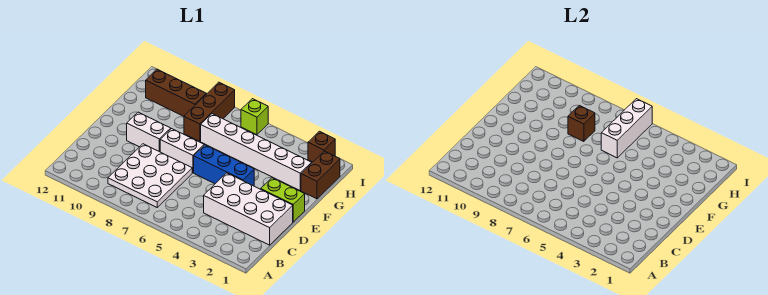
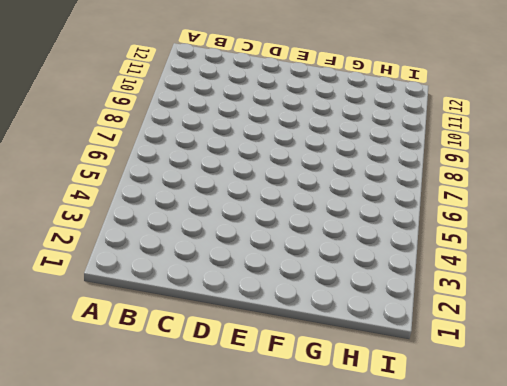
none -> white 3x3 plate [108,144,192,207]
none -> white 2x4 brick [204,173,293,245]
none -> lime 1x2 brick [261,178,305,222]

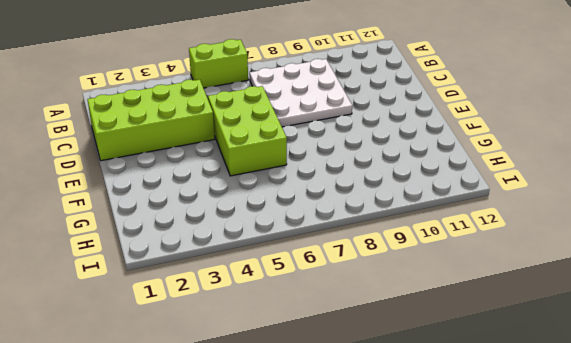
lime 1x2 brick [189,39,248,88] -> lime 1x2 brick moved to [261,178,305,222]
lime 2x4 brick [87,80,215,161] -> white 2x4 brick [204,173,293,245]
lime 2x3 brick [208,86,287,176] -> blue 1x3 brick [194,145,254,186]
none -> white 1x2 brick [160,129,204,173]
none -> white 1x2 brick [127,112,171,152]
none -> brown 1x2 brick [301,151,340,199]

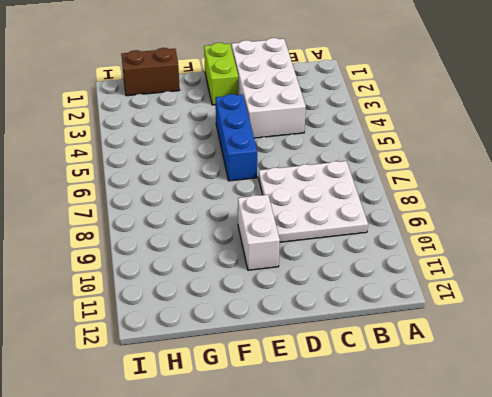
none -> white 1x2 brick [160,129,204,173]
none -> white 1x6 brick [201,114,311,190]
none -> brown 1x3 brick [184,82,235,142]

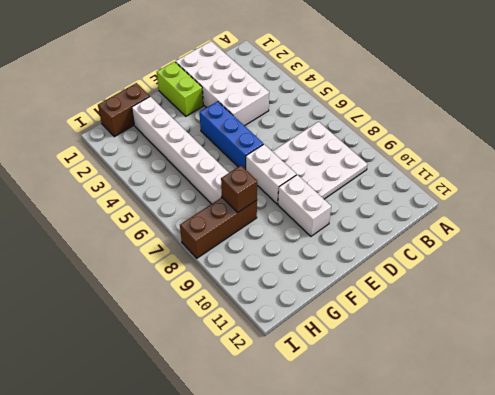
none -> brown 1x3 brick [146,69,206,116]
none -> brown 1x1 brick [308,131,335,162]
none -> lime 1x1 brick [241,99,268,135]

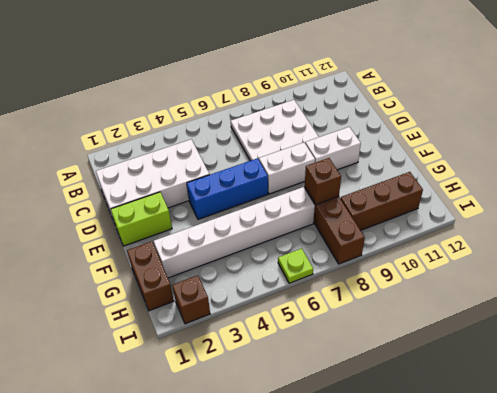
lime 1x1 plate [278,248,313,283] -> lime 1x1 brick [241,99,268,135]
none -> white 1x3 brick [601,99,652,158]

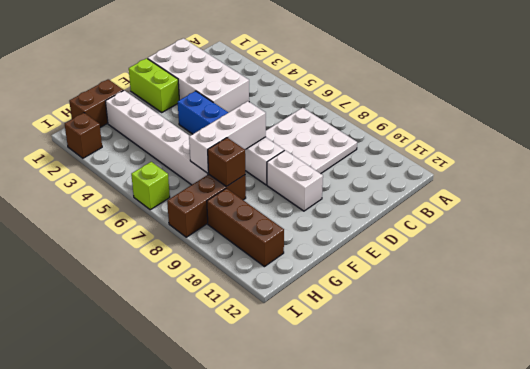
white 1x3 brick [189,101,266,173] -> white 1x3 brick moved to [601,99,652,158]

